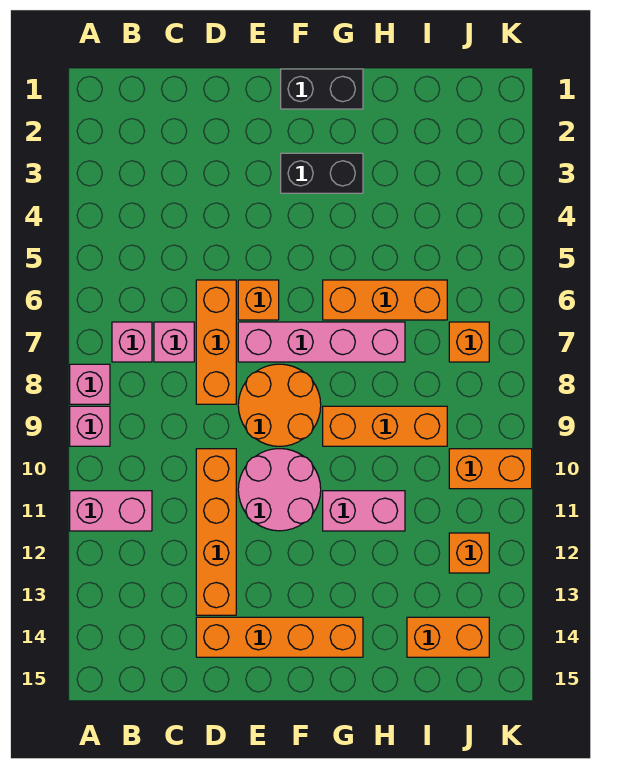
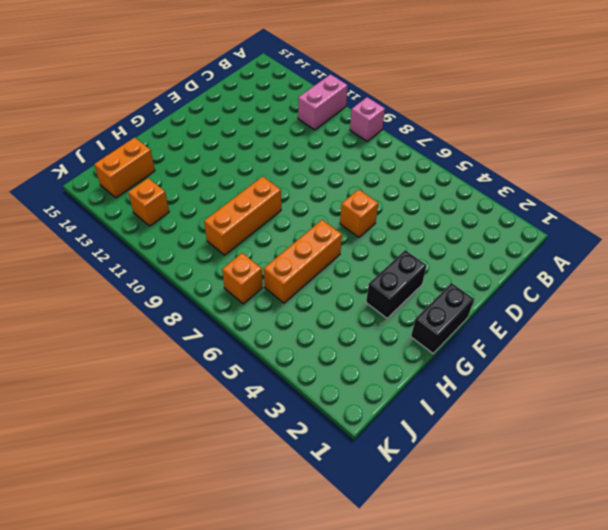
none -> pink 1x1 brick [70,364,110,404]
none -> pink 1x1 brick [112,322,152,362]
none -> pink 1x1 brick [154,322,194,362]

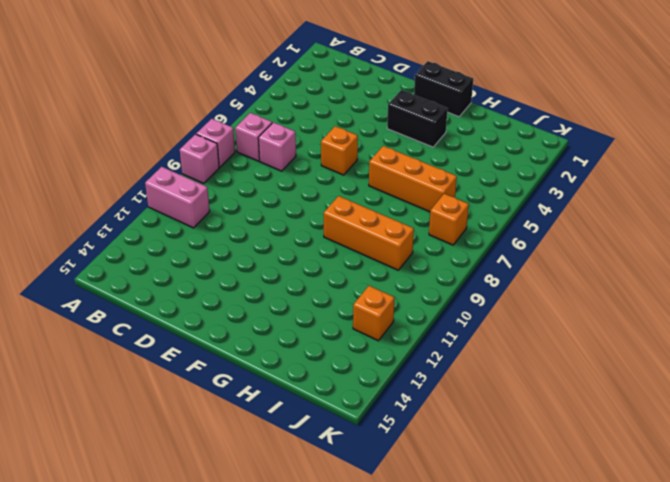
none -> orange 1x3 brick [196,280,236,404]
none -> orange 1x4 brick [196,449,236,615]
none -> orange 1x4 brick [196,617,363,657]

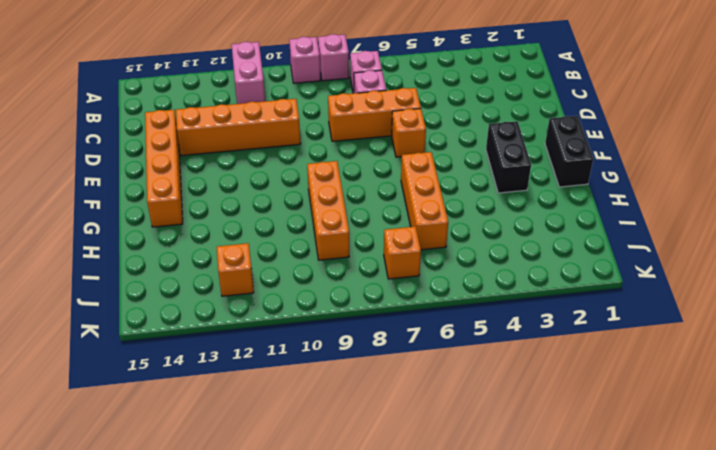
none -> pink 1x4 brick [238,322,405,362]
none -> orange 2x2 round brick [238,364,321,446]
none -> pink 2x2 round brick [238,449,321,531]

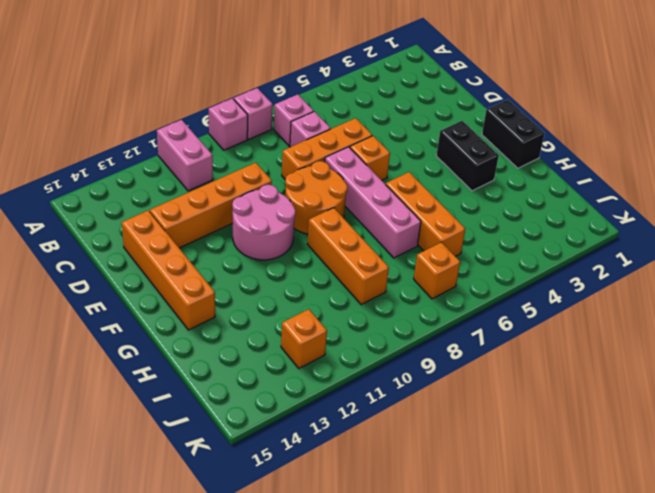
none -> pink 1x2 brick [323,491,405,531]
none -> orange 1x2 brick [407,617,489,657]
none -> orange 1x2 brick [449,449,532,489]

